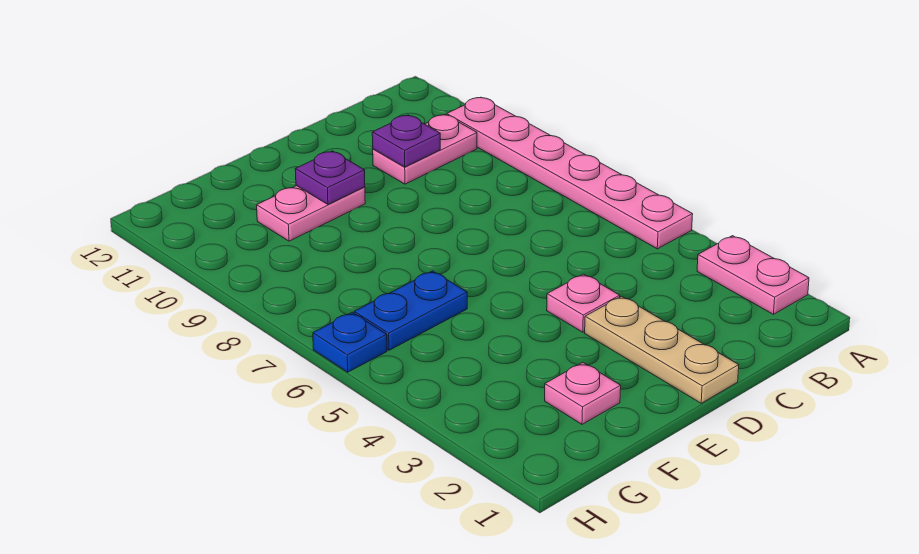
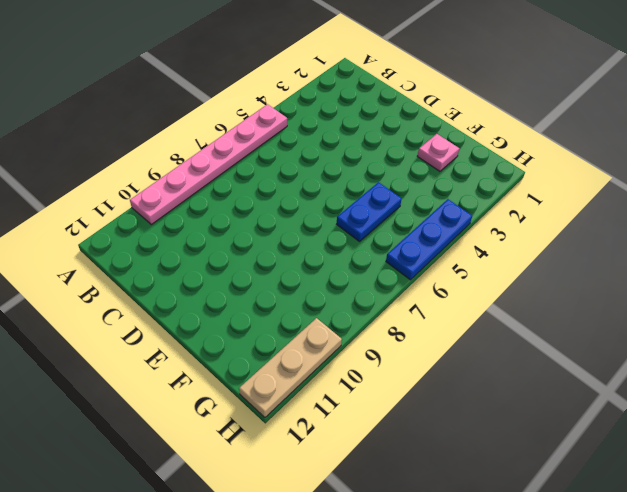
blue 1x2 plate [337,182,402,241] -> blue 1x2 plate turned to [354,271,467,350]
blue 1x3 plate [386,199,472,280] -> blue 1x1 plate [313,313,387,372]
tan 1x3 plate [239,318,342,417] -> tan 1x3 plate moved to [585,296,739,403]
none -> pink 1x2 plate [697,236,809,314]
none -> pink 1x2 plate [373,115,477,184]

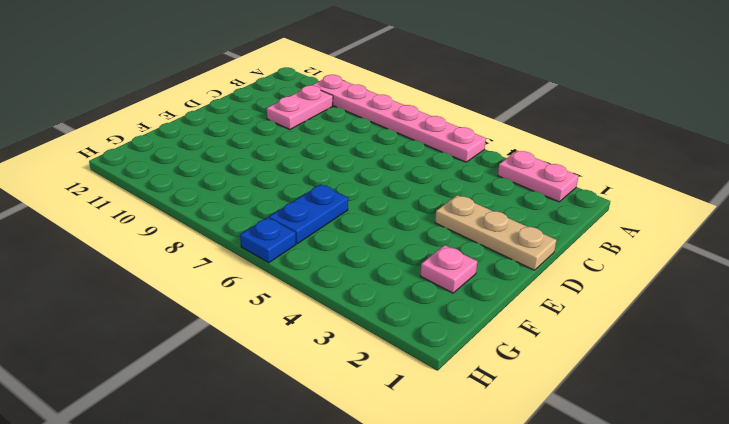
none -> pink 1x1 plate [547,274,620,332]
none -> pink 1x2 plate [257,186,365,241]

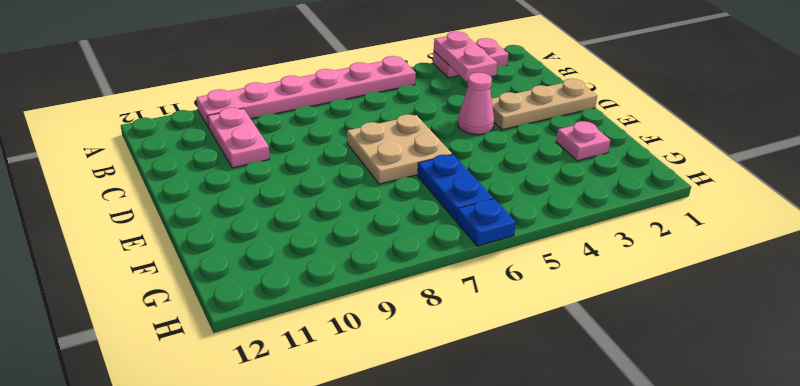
pink 1x2 plate [434,31,498,81] -> pink 1x2 plate moved to [257,186,365,241]
pink 1x1 cone [458,73,494,135] -> pink 1x1 plate [547,274,620,332]
tan 2x2 plate [347,114,452,184] -> none
none -> purple 1x1 plate [372,115,440,167]
none -> purple 1x1 plate [295,151,365,204]

